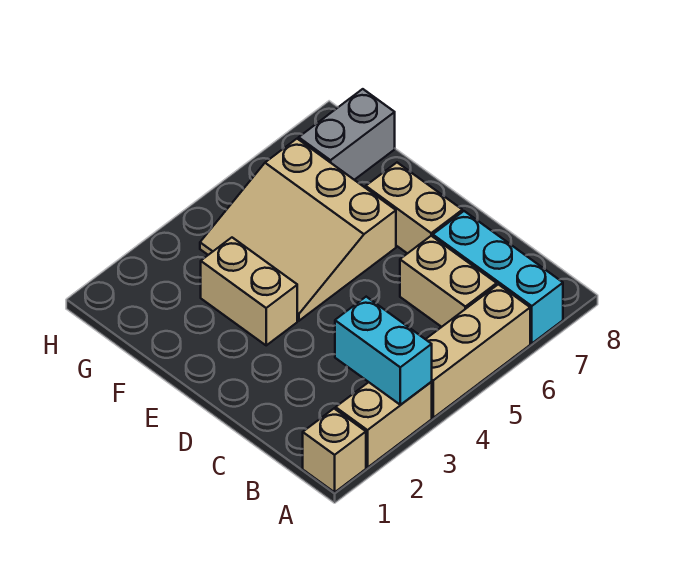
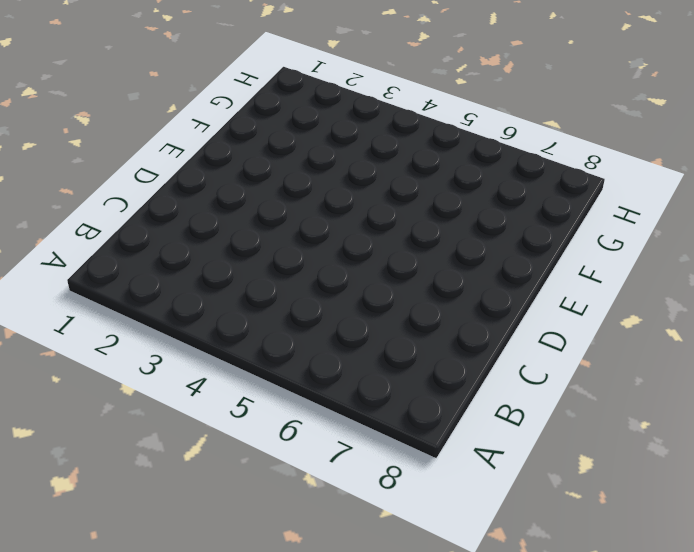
none -> tan 1x1 brick [303,409,366,492]
none -> tan 1x2 brick [336,382,432,468]

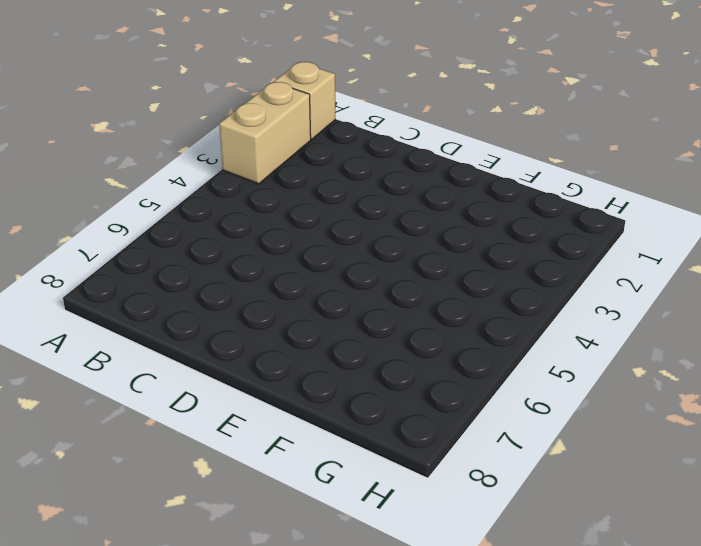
none -> tan 1x3 brick [426,284,530,418]
none -> cyan 1x3 brick [433,211,563,343]

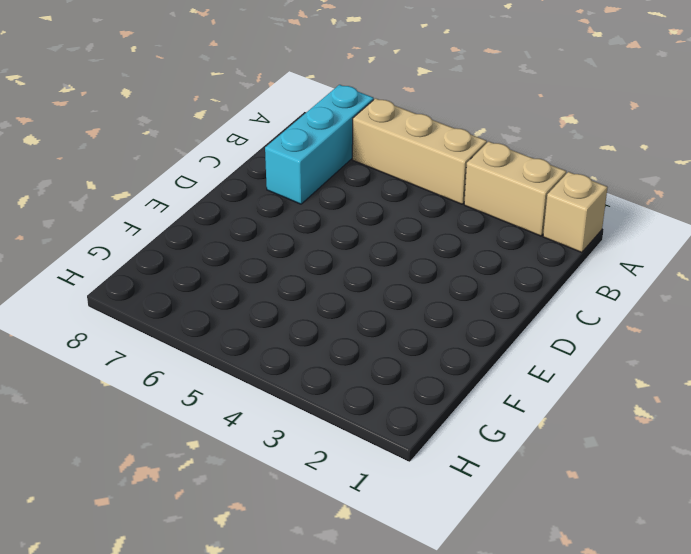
none -> tan 1x2 brick [400,236,497,327]
none -> tan 1x2 brick [366,163,462,254]

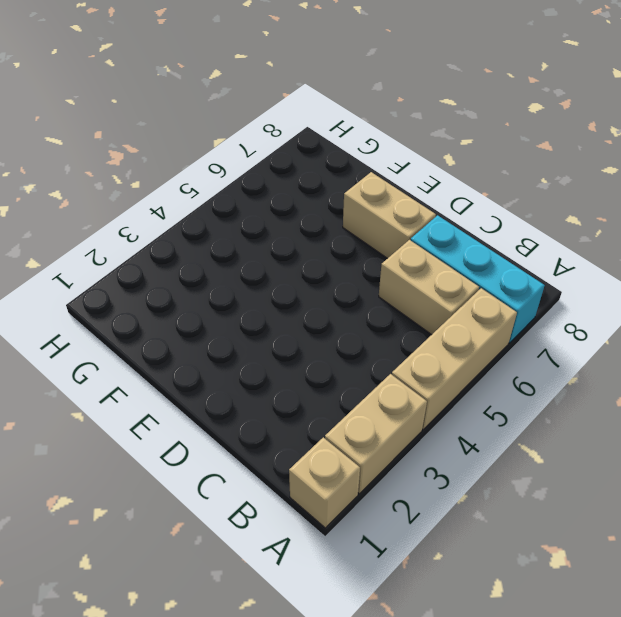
none -> tan 1x2 brick [201,238,297,345]
none -> tan 3x3 slope [200,139,396,321]

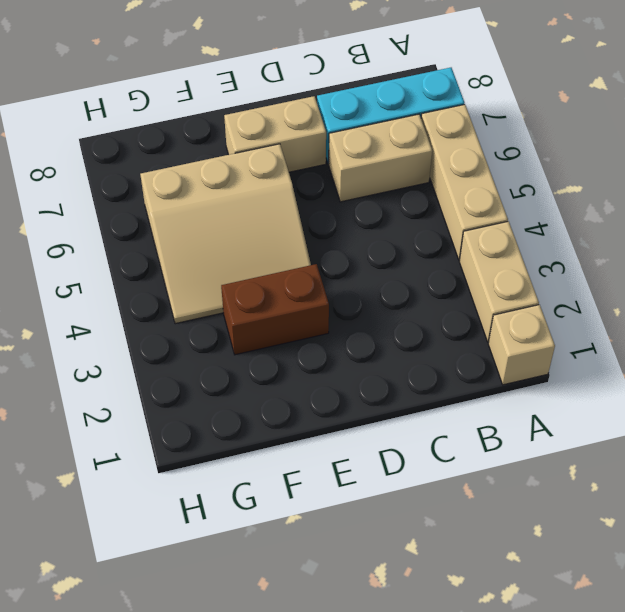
brown 1x2 brick [221,264,329,355] -> tan 1x2 brick [201,238,297,345]
none -> grey 1x2 brick [299,89,395,180]
none -> cyan 1x2 brick [335,297,432,405]

